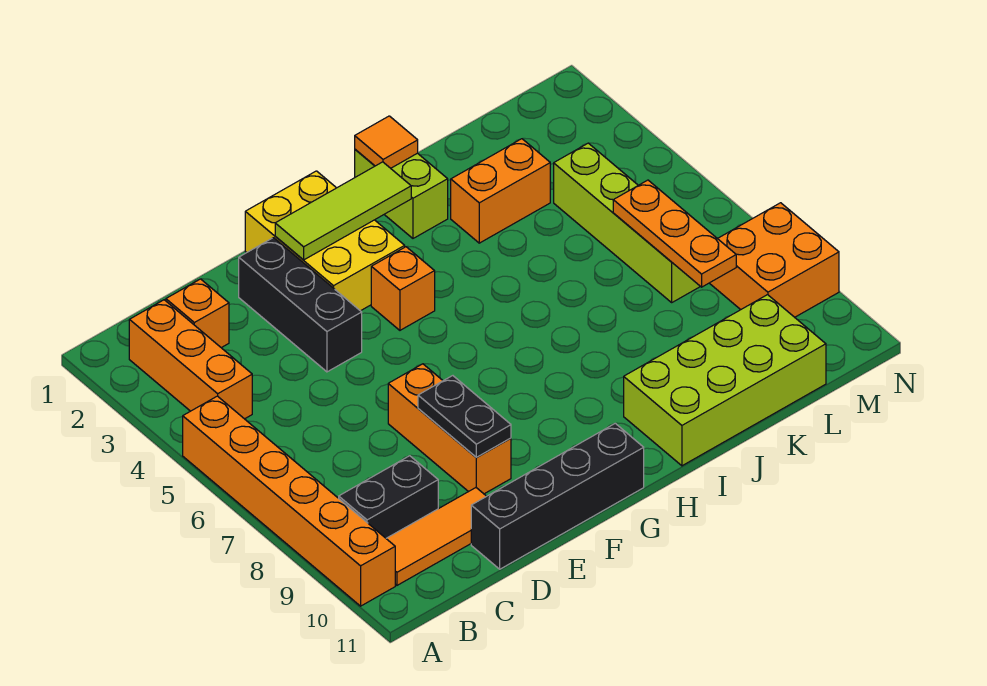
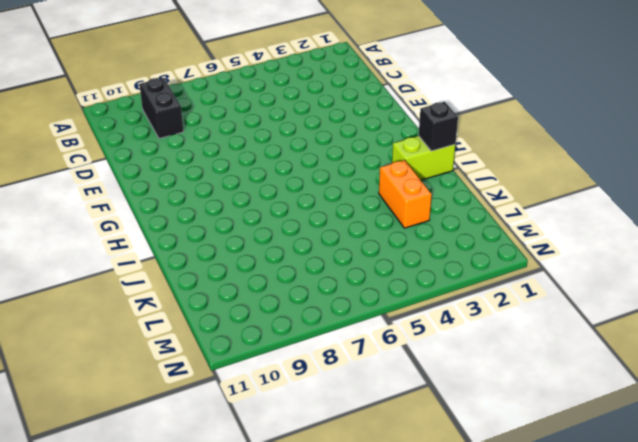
black 1x1 brick [419,102,458,151] -> orange 1x1 tile [355,116,418,168]
none -> orange 1x6 brick [183,396,395,606]
none -> orange 1x3 brick [129,300,252,419]
none -> orange 1x3 tile [386,488,486,585]

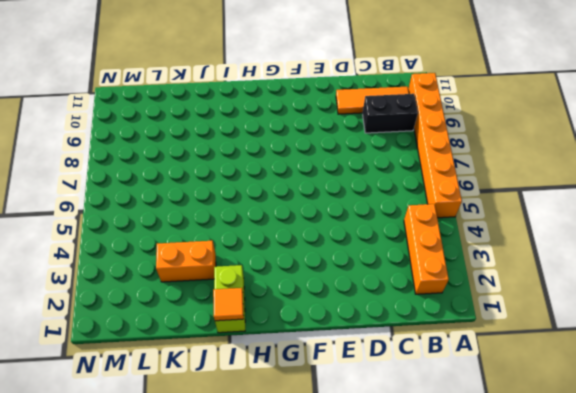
none -> orange 1x1 brick [166,279,229,348]
none -> black 1x4 brick [471,423,644,569]
none -> black 1x3 brick [239,238,362,372]

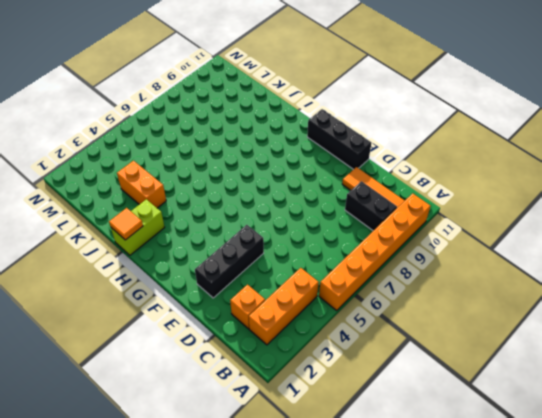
black 1x3 brick [307,109,372,170] -> black 1x4 brick [471,423,644,569]
none -> orange 1x3 brick [388,364,511,494]
none -> yellow 2x3 brick [245,171,405,311]
none -> orange 1x1 brick [371,247,435,330]

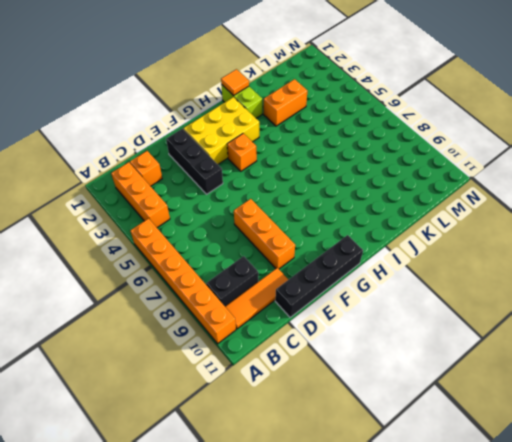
yellow 2x3 brick [184,97,259,164] -> yellow 2x3 brick turned to [245,171,405,311]
none -> lime 2x4 brick [624,295,826,466]
none -> lime 1x4 brick [554,143,700,302]
none -> orange 2x2 brick [710,203,839,317]

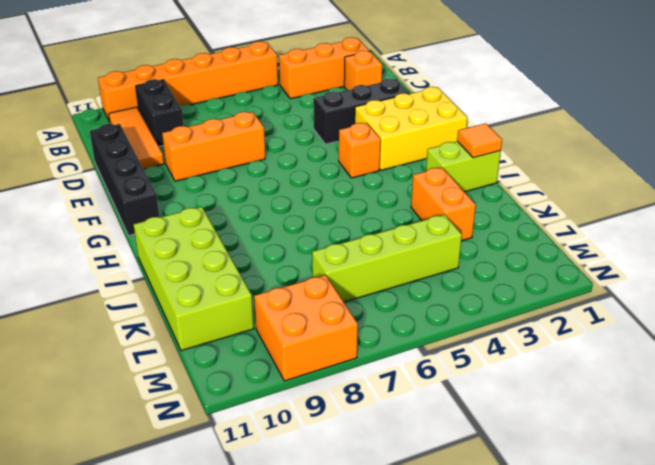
none -> black 1x2 plate [418,376,511,457]
none -> lime 1x3 tile [275,162,411,260]
none -> orange 1x3 plate [613,180,736,287]

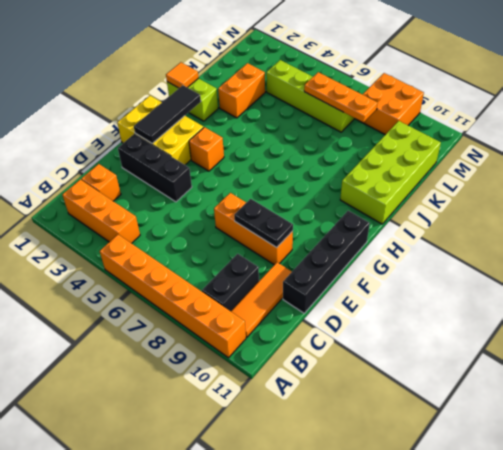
black 1x3 tile [134,85,201,143] -> lime 1x3 tile [275,162,411,260]

